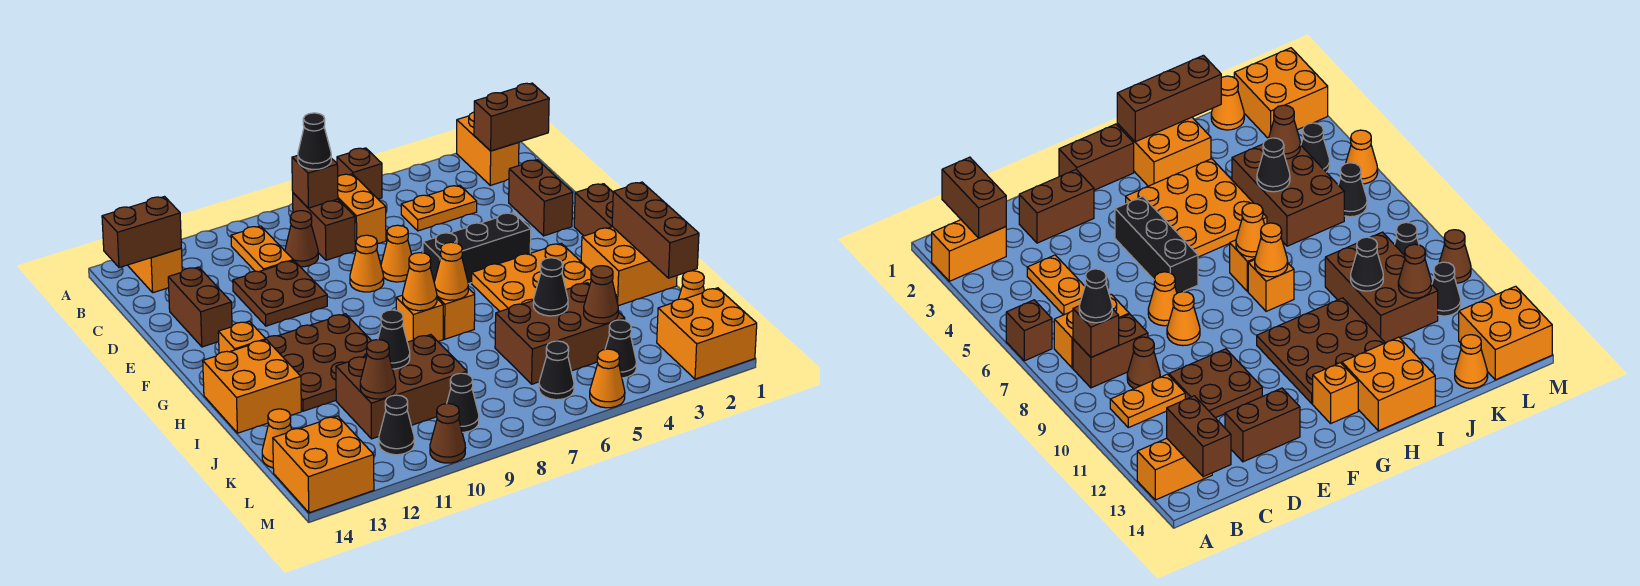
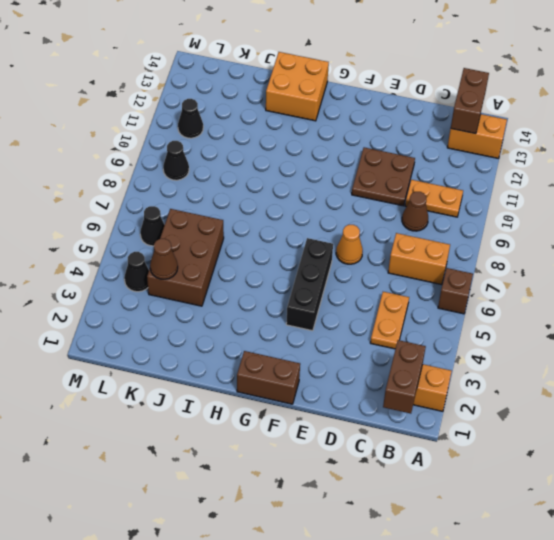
none -> brown 1x2 brick [293,193,355,260]
none -> brown 1x2 brick [509,160,573,236]
none -> brown 1x2 brick [168,267,232,347]
none -> orange 1x1 cone [350,235,384,292]

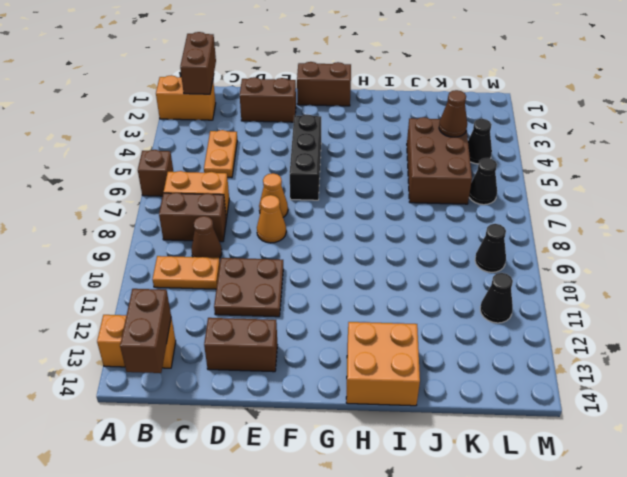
none -> orange 3x3 plate [471,243,616,311]
none -> brown 3x3 plate [266,314,371,411]
none -> orange 1x1 brick [218,321,266,353]
none -> orange 2x2 brick [581,227,677,306]

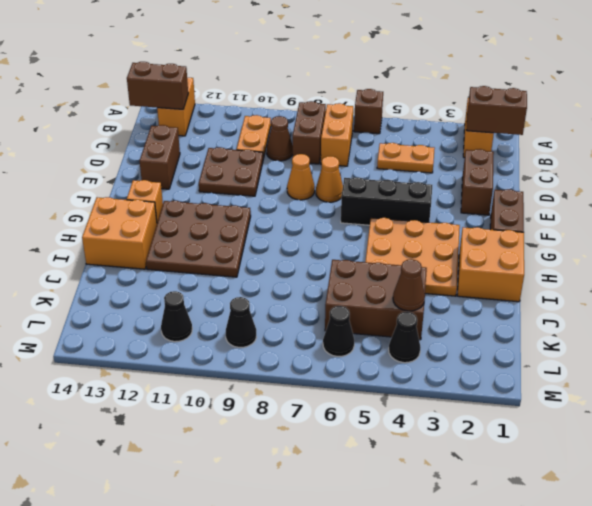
none -> orange 1x1 brick [437,288,475,339]
none -> orange 1x1 brick [396,295,443,342]
none -> brown 2x3 brick [336,335,467,439]
none -> orange 1x1 cone [679,271,704,299]

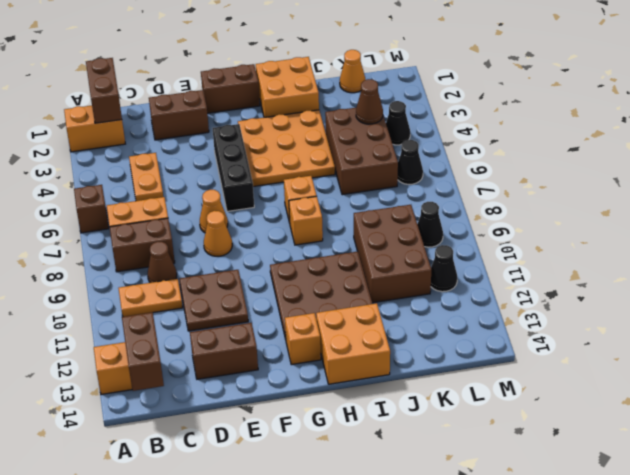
none -> orange 1x1 cone [262,409,292,468]
none -> orange 2x2 brick [657,288,757,379]
none -> orange 2x2 brick [273,416,374,513]
none -> orange 1x1 cone [590,349,625,408]

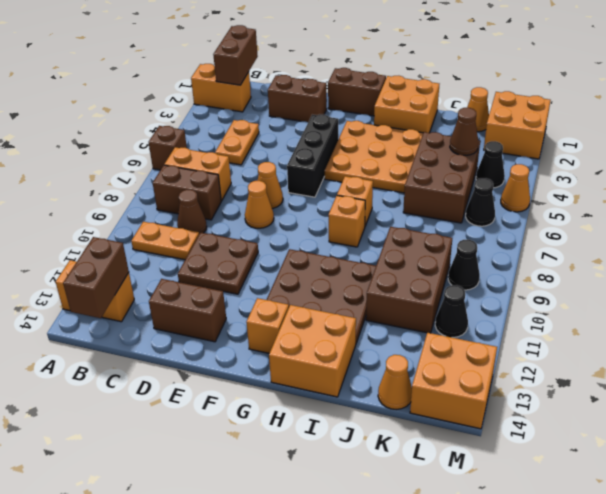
none -> brown 1x1 cone [430,404,465,463]
none -> brown 1x1 brick [292,155,338,208]
none -> brown 1x3 brick [612,182,699,278]
none -> orange 1x1 cone [434,242,468,300]

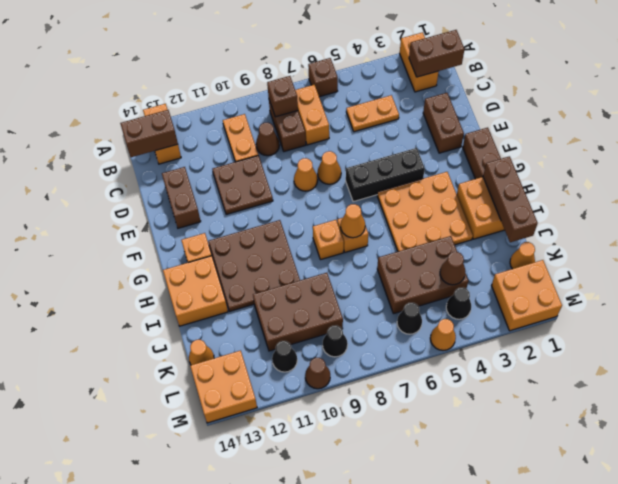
none -> orange 1x1 cone [403,253,437,311]
none -> black 1x1 cone [533,258,568,316]
none -> black 1x1 cone [378,310,410,369]
none -> brown 1x1 cone [360,340,396,399]

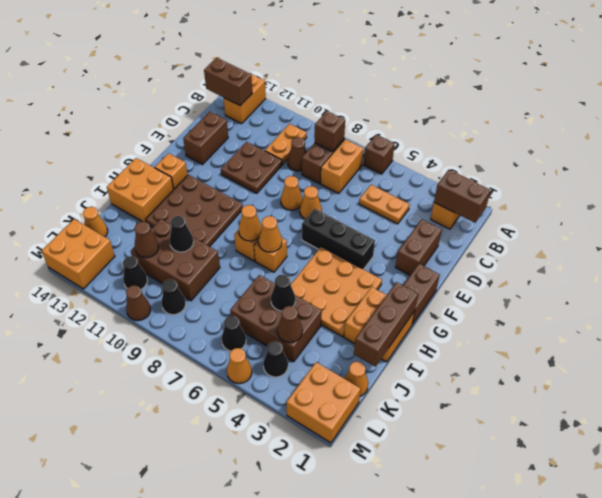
none -> black 1x1 cone [298,113,331,169]

